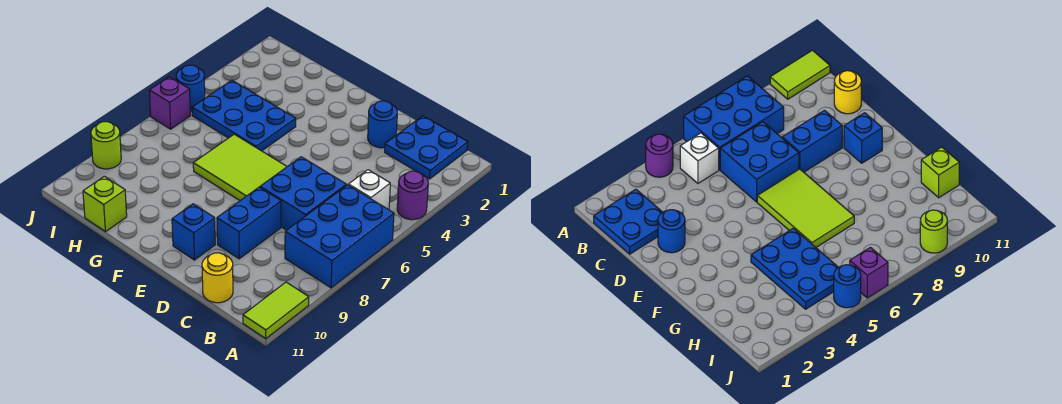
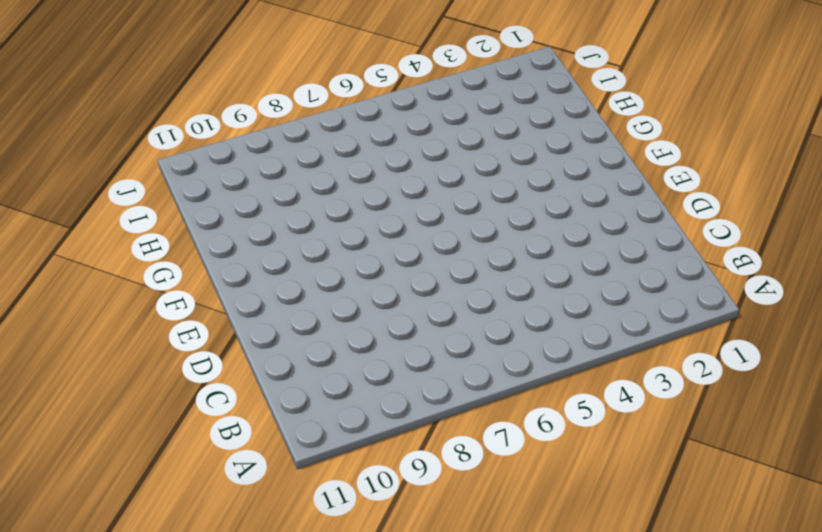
none -> purple 1x1 round brick [397,171,428,220]
none -> blue 2x3 brick [285,185,394,288]
none -> lime 1x2 tile [243,282,309,339]

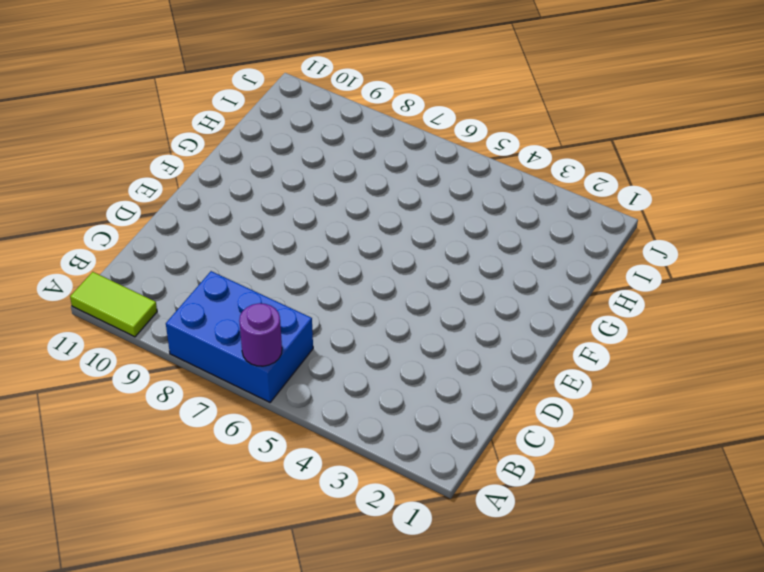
purple 1x1 round brick [239,303,282,366] -> purple 1x1 round brick moved to [397,171,428,220]
none -> blue 2x2 plate [385,116,468,179]
none -> white 1x1 brick [348,170,390,210]
none -> blue 2x2 brick [260,157,346,230]

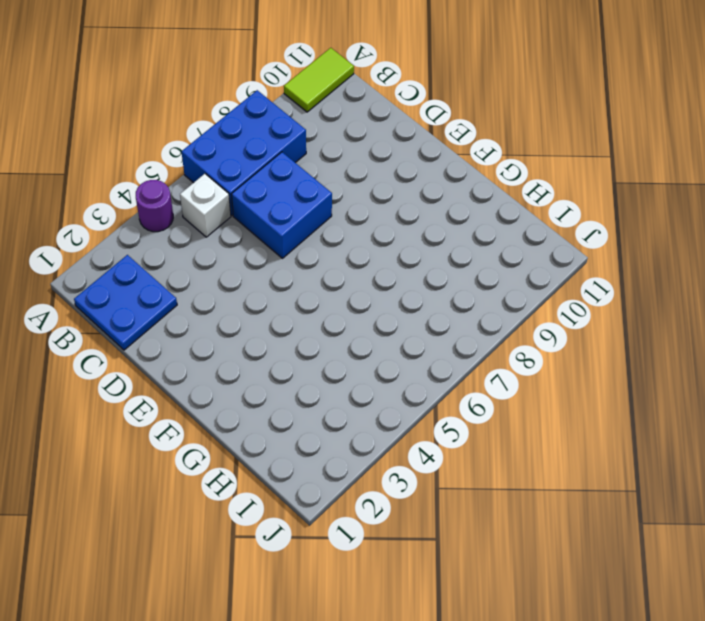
none -> yellow 1x1 round brick [202,253,233,303]
none -> blue 1x1 round brick [368,101,397,148]
none -> blue 1x2 brick [217,187,281,259]

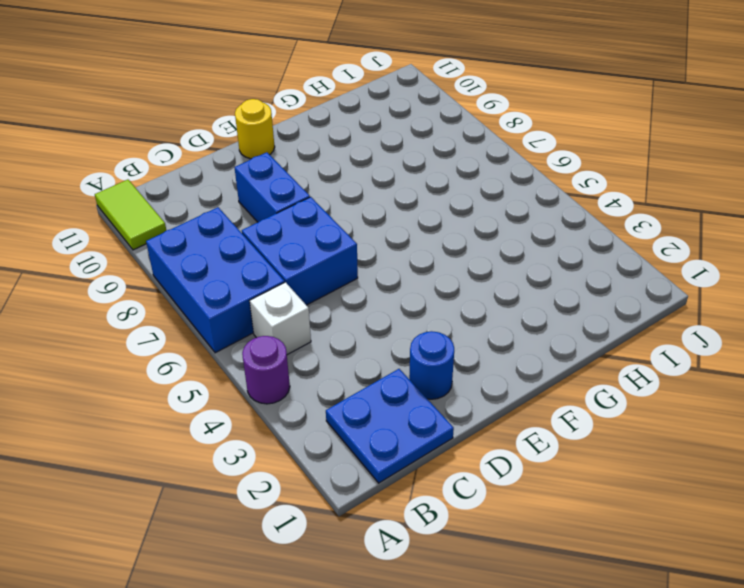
yellow 1x1 round brick [235,99,275,159] -> yellow 1x1 round brick moved to [202,253,233,303]
none -> lime 2x3 tile [193,134,287,201]
none -> blue 1x1 brick [172,204,215,260]
none -> blue 2x3 plate [192,80,296,151]

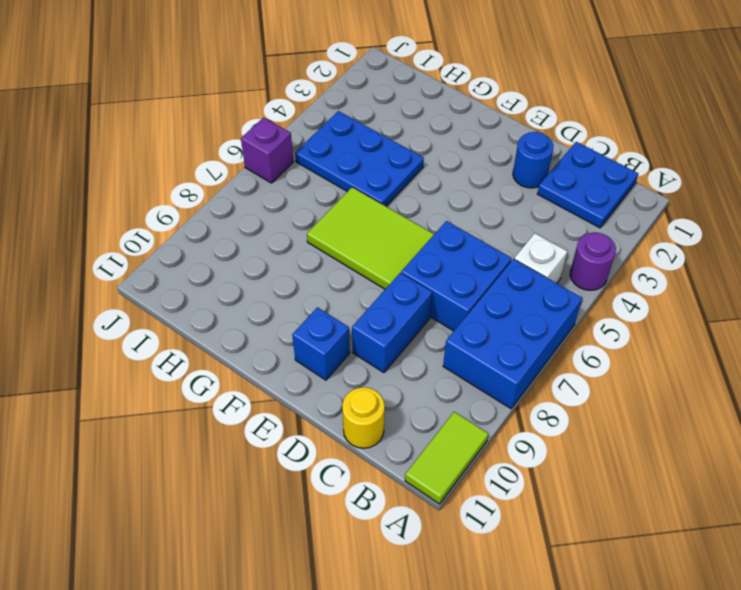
none -> lime 1x1 brick [83,176,127,232]
none -> blue 1x1 round brick [176,65,205,111]
none -> lime 1x1 round brick [91,122,121,169]

